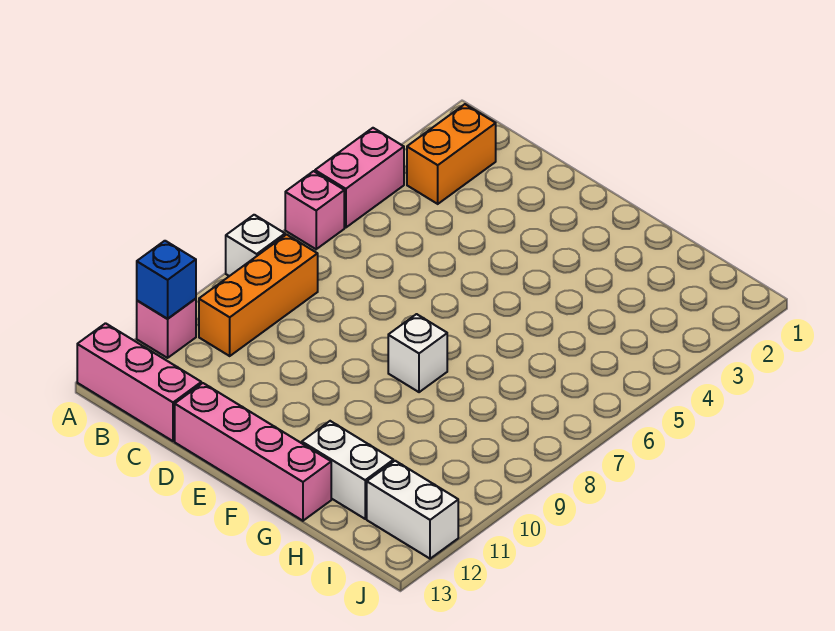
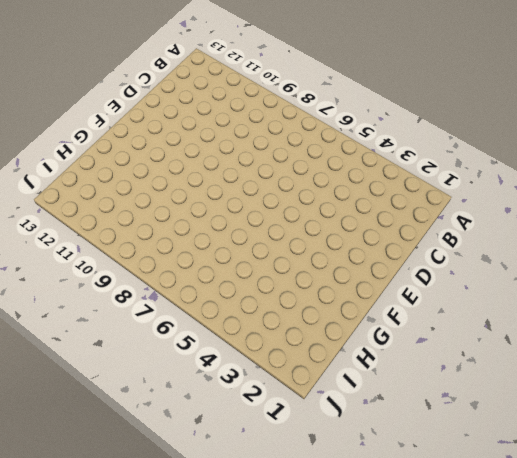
none -> pink 1x2 brick [315,128,404,228]
none -> pink 1x1 brick [285,171,344,249]
none -> white 1x1 brick [226,215,285,276]

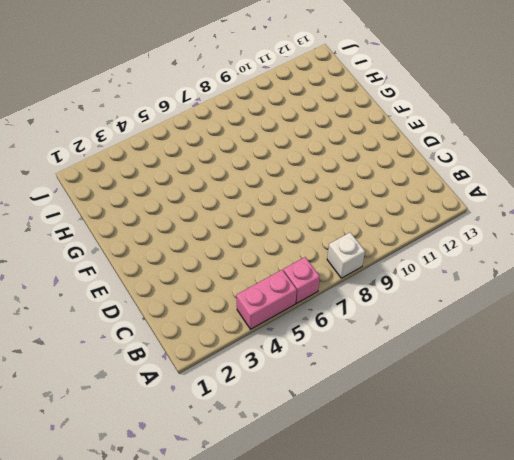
none -> pink 1x1 brick [137,299,196,358]
none -> pink 1x3 brick [77,323,201,441]
none -> orange 1x2 brick [407,104,496,204]

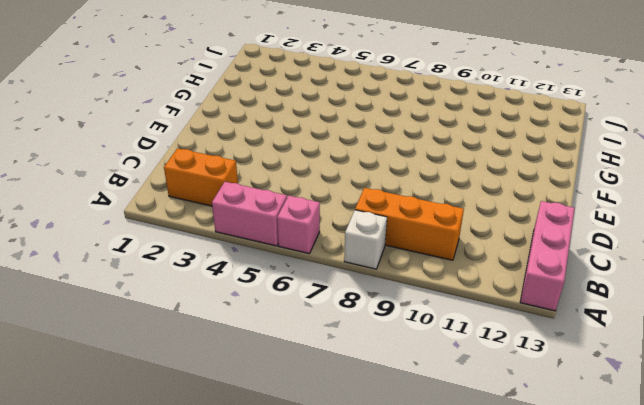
none -> pink 1x1 brick [137,299,196,358]
none -> pink 1x4 brick [175,383,331,521]
none -> white 1x1 brick [388,314,447,392]

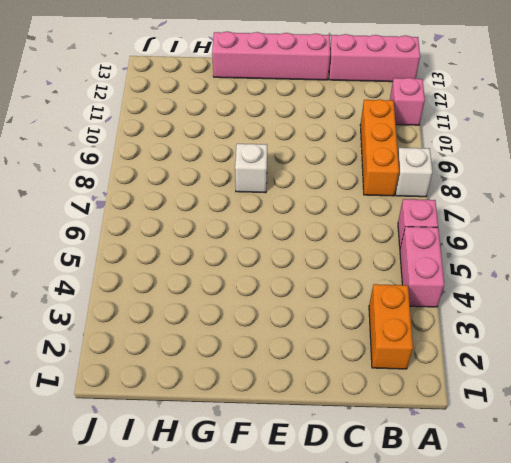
none -> white 1x2 brick [302,421,393,519]
none -> white 1x2 brick [367,461,458,559]
none -> blue 1x1 brick [137,241,196,319]

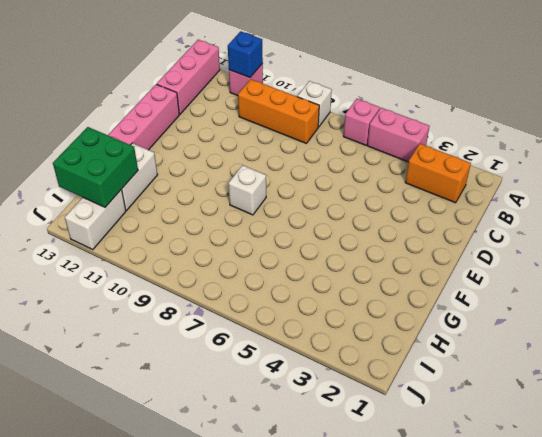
green 2x2 brick [53,127,138,207] -> none

